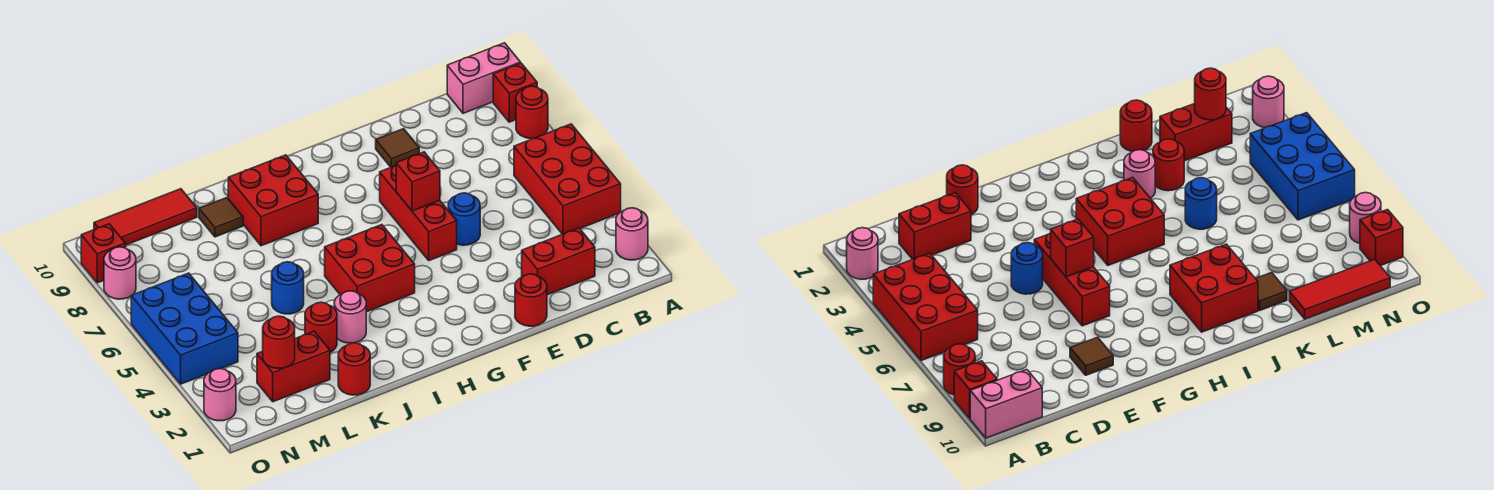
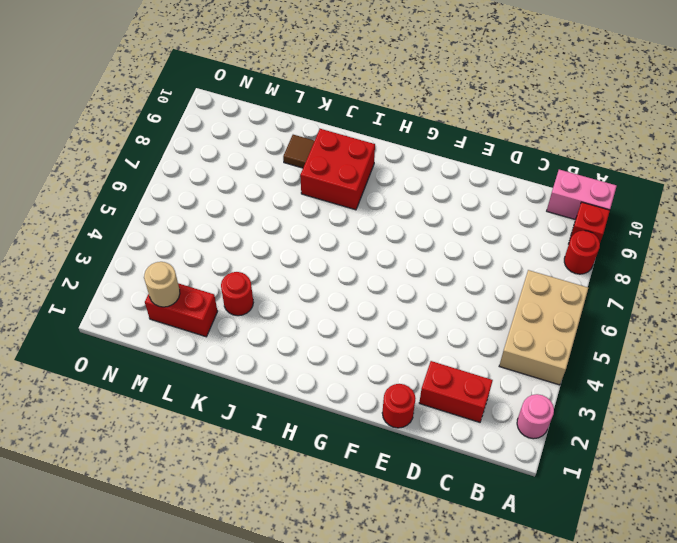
tan 2x3 brick [499,270,588,385] -> red 2x3 brick [514,124,621,234]
tan 1x1 round brick [144,262,180,307] -> red 1x1 round brick [263,316,295,368]
none -> blue 1x1 round brick [448,193,480,245]
none -> brown 1x1 tile [376,129,419,167]
none -> red 1x3 brick [380,165,457,261]

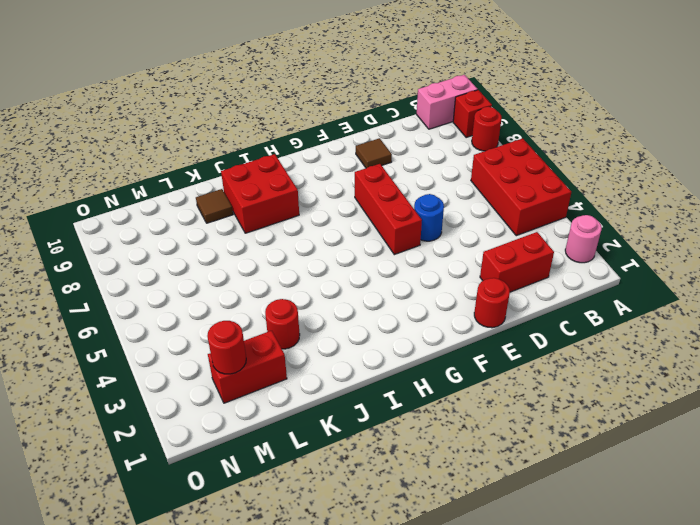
none -> red 2x2 brick [325,225,415,312]
none -> pink 1x1 round brick [334,291,366,343]
none -> red 1x1 round brick [338,343,370,395]

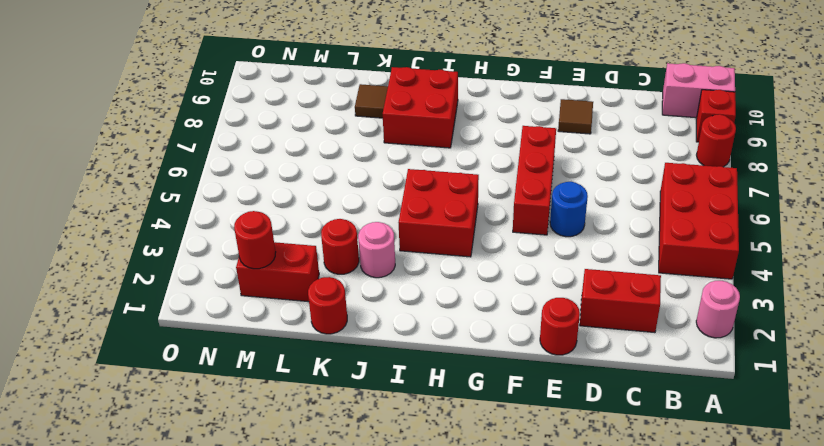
none -> blue 1x1 round brick [272,262,304,314]
none -> red 1x3 tile [94,189,197,245]
none -> blue 2x3 brick [131,273,238,384]

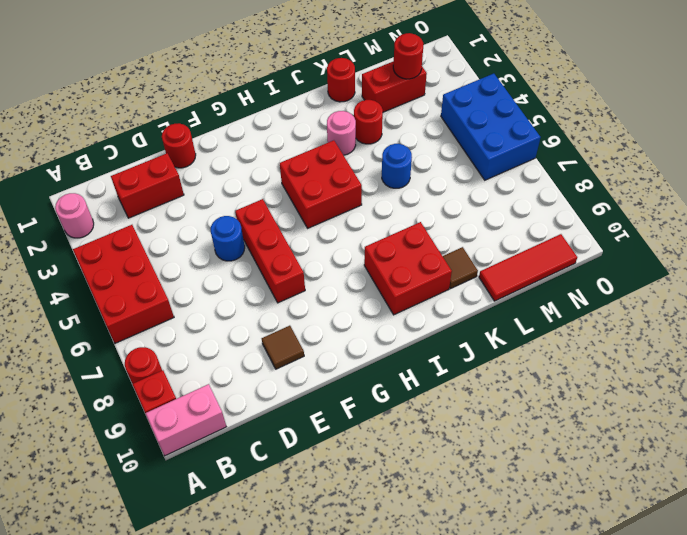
none -> pink 1x1 round brick [204,369,236,421]
none -> pink 1x1 round brick [104,247,136,299]
none -> red 1x1 brick [81,224,125,283]

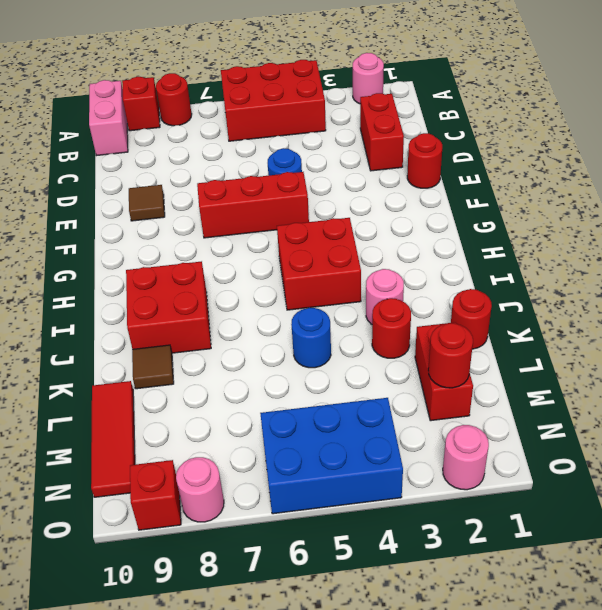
none -> red 1x1 brick [396,152,440,211]

